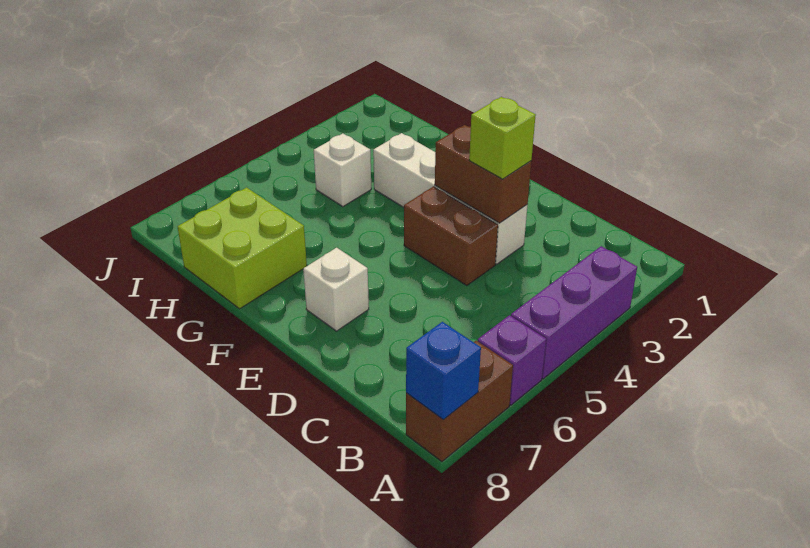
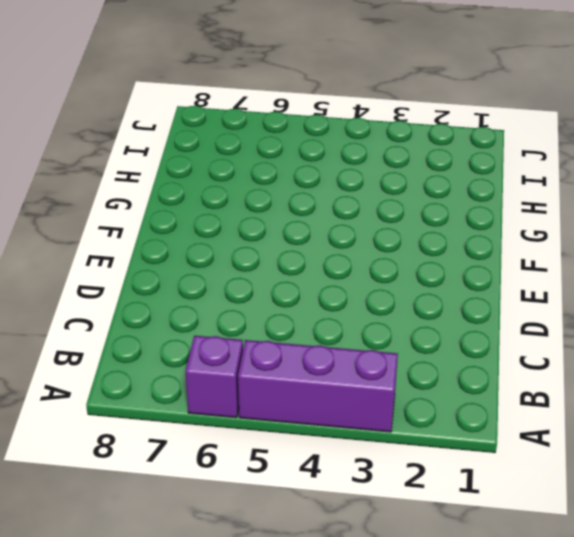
none -> brown 1x2 brick [406,341,513,461]
none -> white 1x4 brick [373,133,527,264]

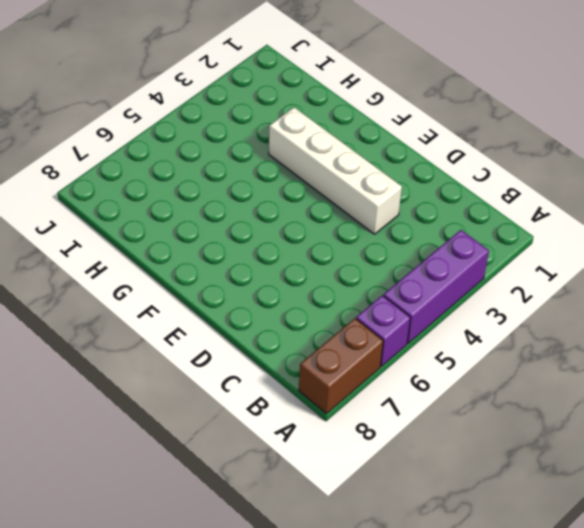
none -> brown 1x2 brick [404,187,498,286]
none -> white 1x1 brick [303,248,369,331]

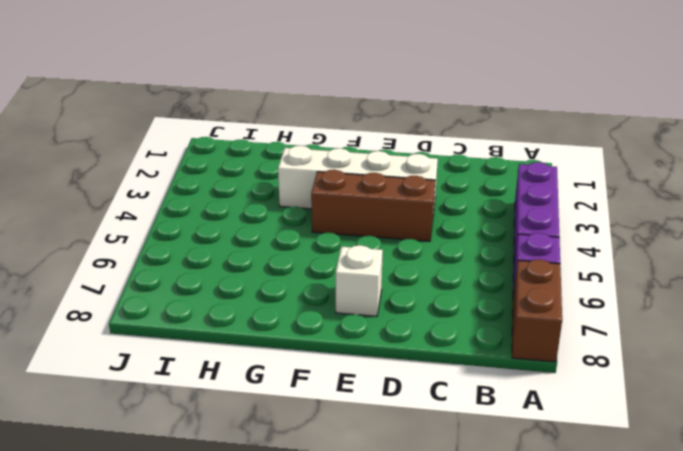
brown 1x3 brick [311,170,435,241] -> brown 1x2 brick [404,187,498,286]
none -> lime 2x2 brick [178,188,307,309]
none -> white 1x1 brick [314,134,371,207]

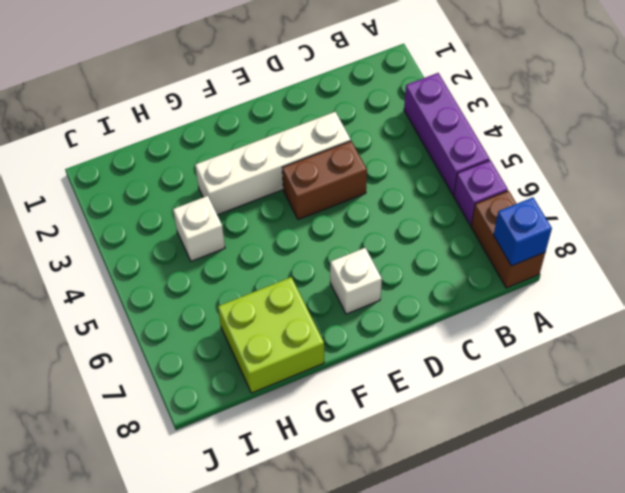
none -> brown 1x2 brick [435,125,531,223]
none -> lime 1x1 brick [469,97,536,179]

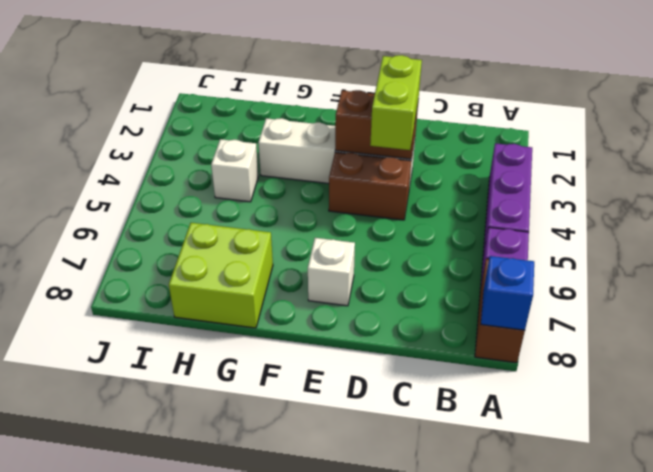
lime 1x2 brick [370,55,422,150] -> lime 1x1 brick [469,97,536,179]

